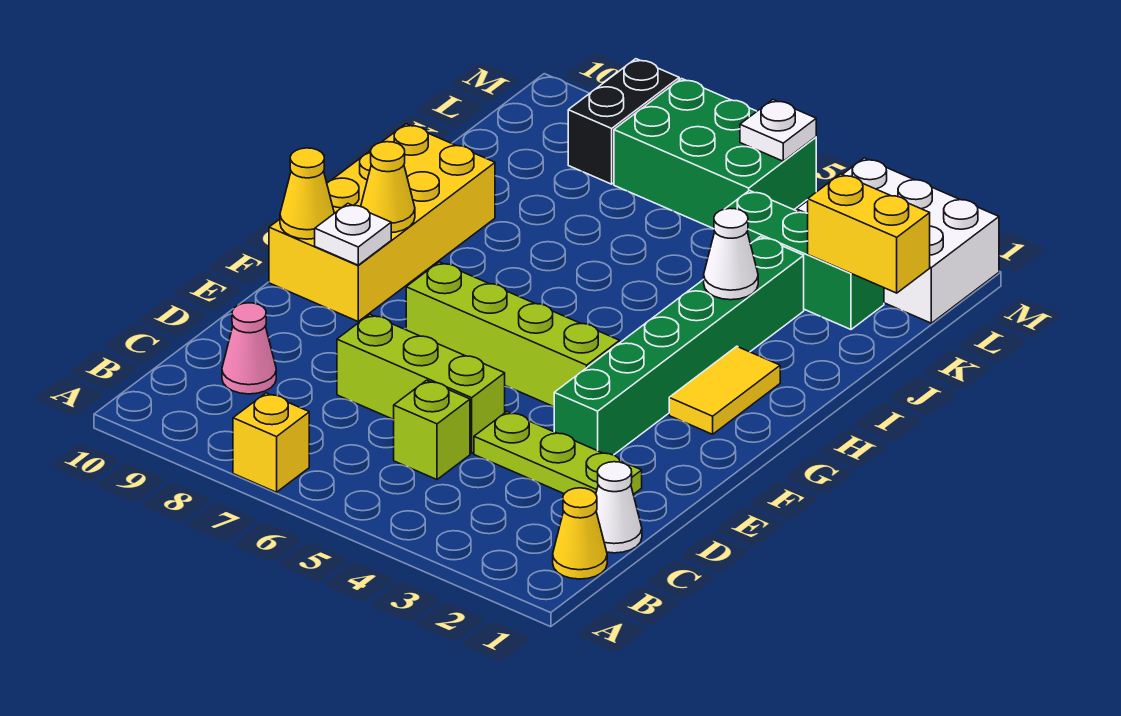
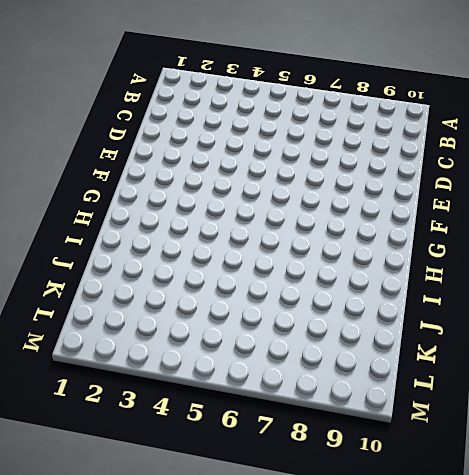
none -> yellow 1x1 brick [233,393,309,492]
none -> yellow 1x1 cone [553,488,607,579]
none -> white 1x1 cone [596,462,642,553]

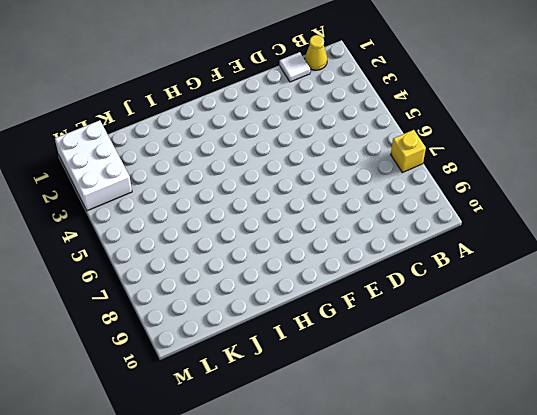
white 1x1 tile [280,52,310,82] -> white 1x1 cone [596,462,642,553]
none -> lime 1x1 brick [394,380,470,480]
none -> pink 1x1 cone [222,303,276,394]
none -> lime 1x3 plate [474,412,642,494]

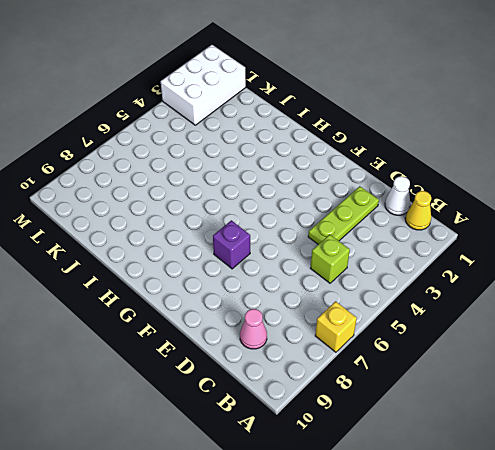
purple 1x1 brick [213,220,250,269] -> lime 1x4 brick [406,262,620,407]
none -> lime 1x3 brick [337,315,505,453]
none -> green 1x6 brick [554,237,804,455]
none -> yellow 2x4 brick [269,124,495,321]

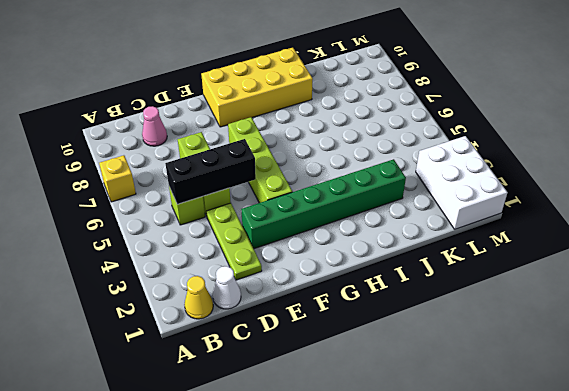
black 1x3 brick [165,139,256,204] -> none
none -> yellow 1x2 tile [669,346,780,434]
none -> green 1x3 brick [725,191,884,329]
none -> green 2x3 brick [614,79,816,229]

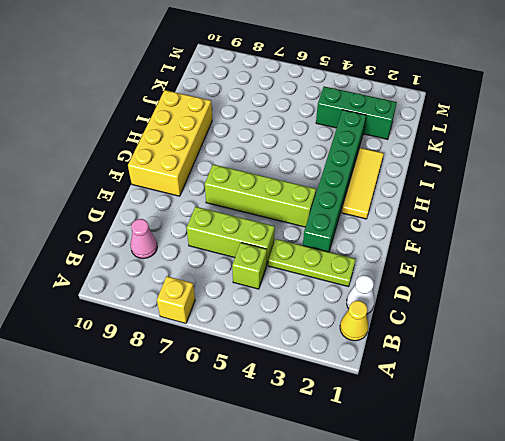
yellow 1x3 tile [342,148,384,219] -> yellow 1x2 tile [669,346,780,434]
none -> white 2x3 brick [797,158,999,323]
none -> green 2x3 brick [614,79,816,229]
none -> black 1x2 brick [568,59,679,184]

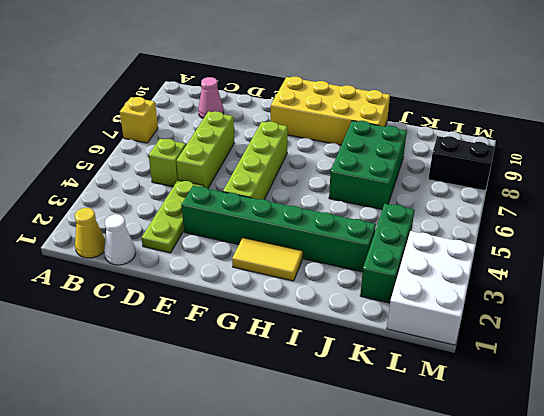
green 2x3 brick [329,121,407,209] -> green 2x3 brick moved to [614,79,816,229]
none -> white 1x1 plate [315,204,391,265]
none -> yellow 1x1 cone [280,148,334,239]
none -> yellow 1x1 cone [361,142,415,233]

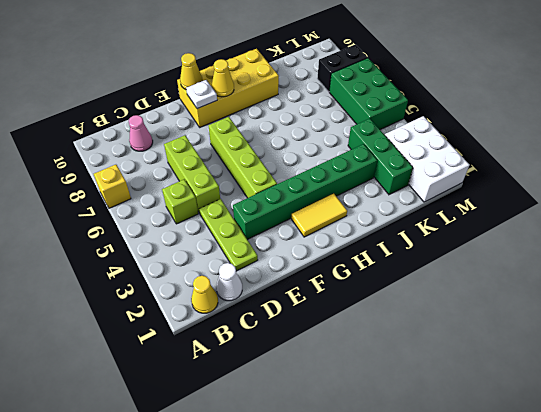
none -> white 1x1 cone [704,208,758,300]
none -> yellow 1x2 brick [808,174,930,293]
none -> white 1x1 plate [740,100,816,161]

